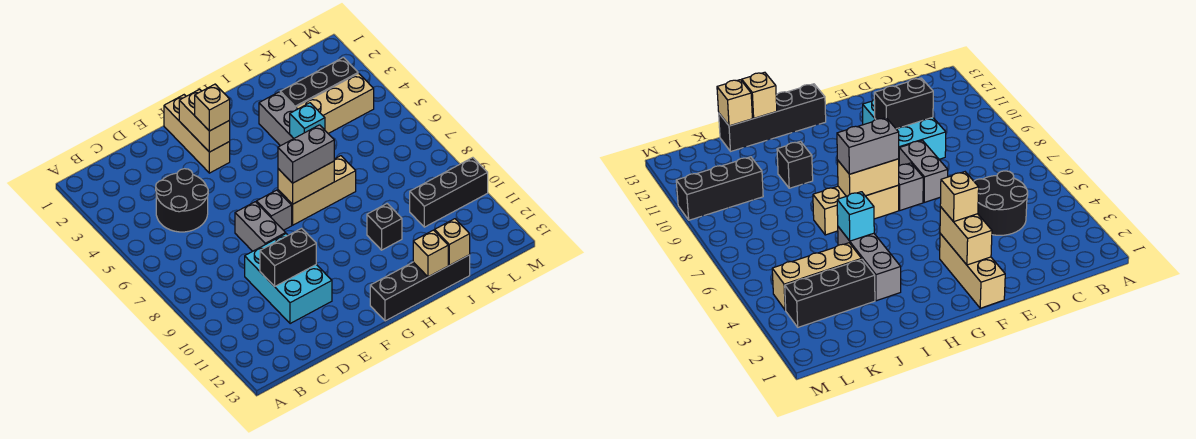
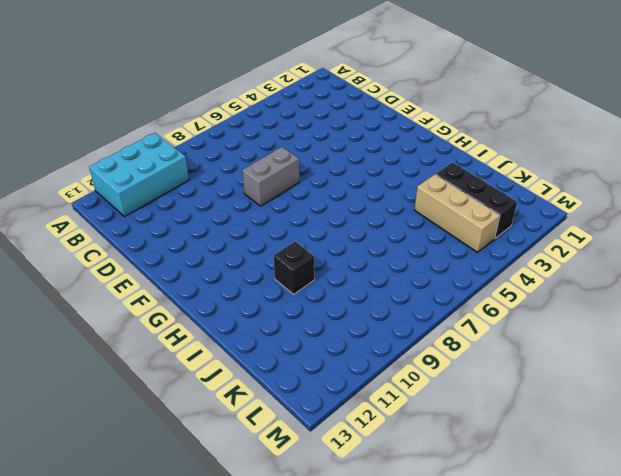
cyan 2x3 brick [89,133,189,217] -> cyan 2x3 brick moved to [245,234,332,324]
none -> black 2x2 round brick [156,169,208,232]
none -> tan 1x3 brick [164,95,230,173]
none -> grey 1x1 brick [256,190,292,230]

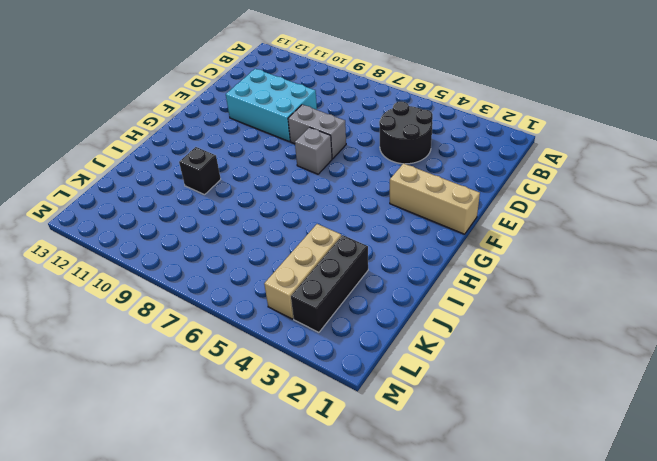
none -> tan 1x3 brick [278,156,356,225]
none -> black 1x4 brick [370,255,470,321]
none -> grey 1x3 brick [259,92,296,146]

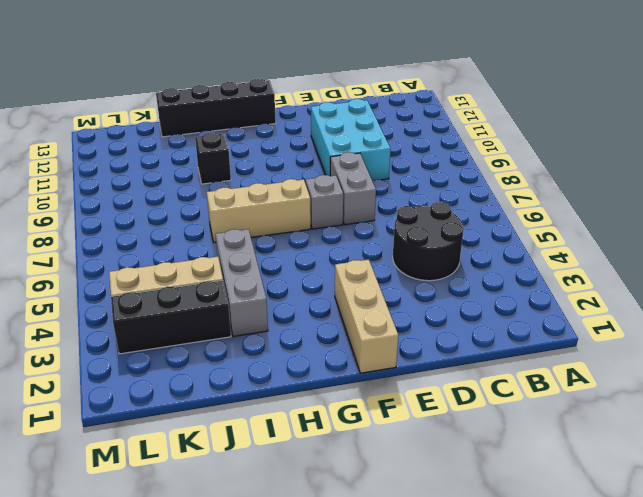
none -> black 1x3 brick [410,158,488,227]
none -> black 1x2 brick [260,228,316,287]
none -> tan 1x2 brick [179,89,230,152]

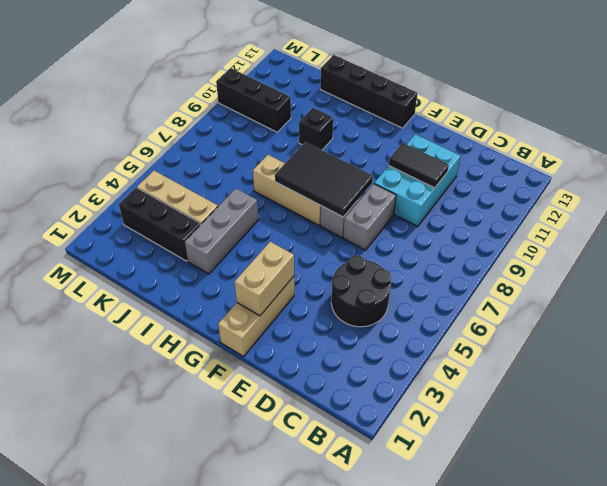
black 1x2 tile [389,143,449,188] -> black 1x2 brick [260,228,316,287]
black 2x3 tile [275,142,373,217] -> tan 1x2 brick [278,161,334,204]
none -> cyan 1x1 brick [290,103,325,138]
none -> tan 1x1 brick [413,230,448,277]
none -> tan 1x1 brick [435,219,470,265]

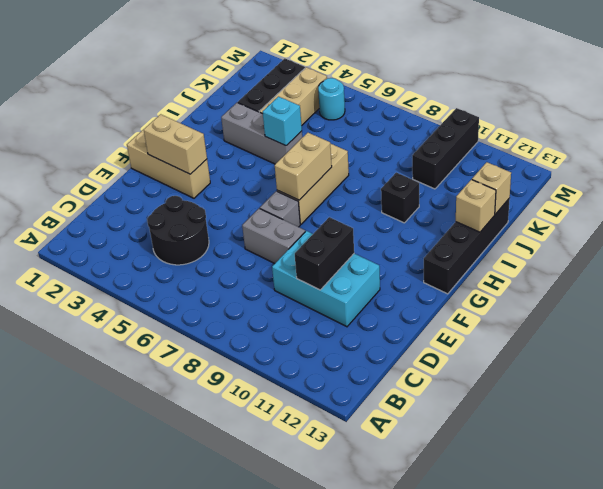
cyan 1x1 round brick [318,78,345,120] -> none
none -> tan 1x1 brick [195,84,230,131]
none -> grey 1x2 brick [278,125,334,183]

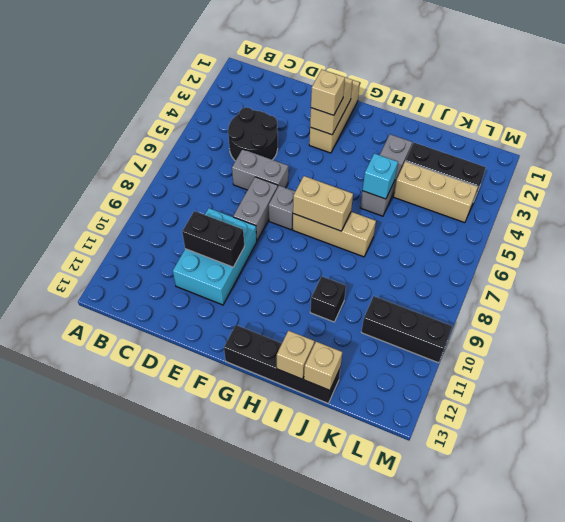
grey 1x2 brick [232,149,288,190] -> grey 1x2 brick moved to [278,125,334,183]

